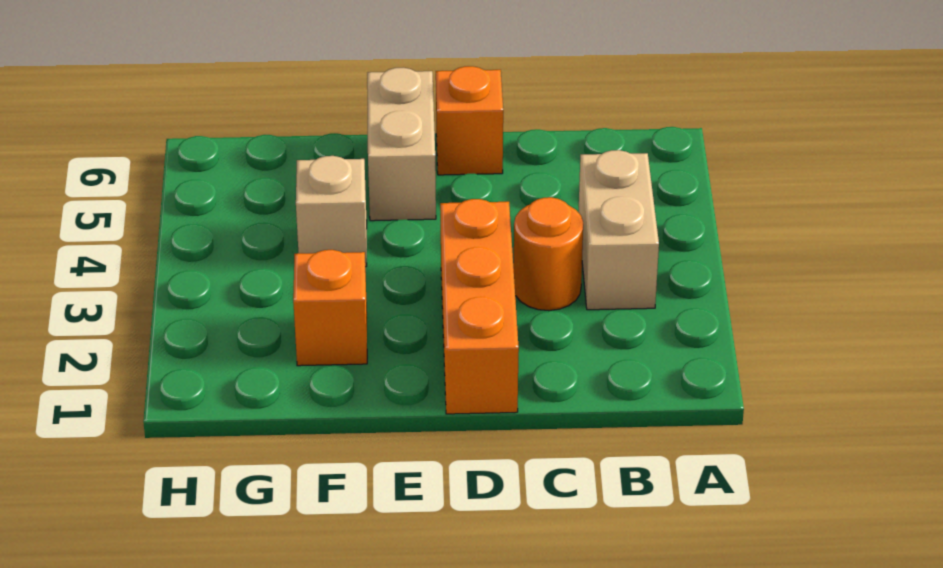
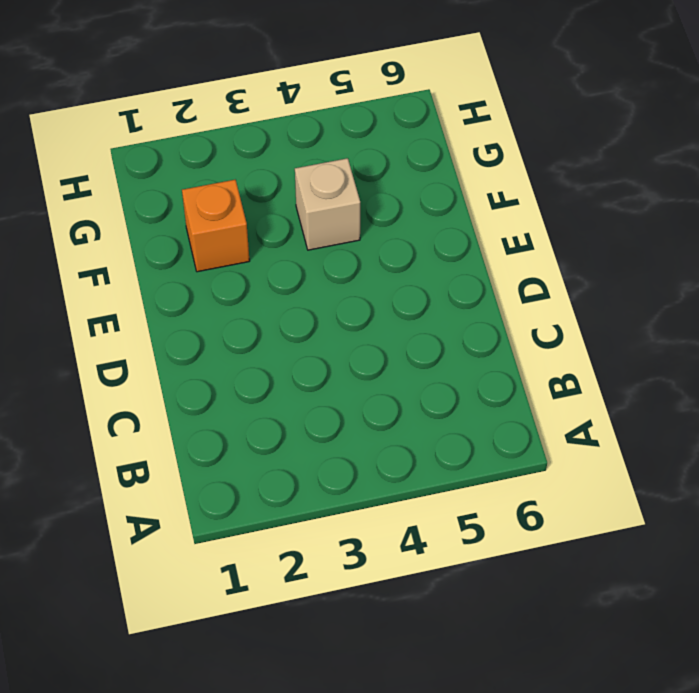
none -> tan 1x2 brick [578,150,659,310]
none -> orange 1x1 round brick [514,197,583,311]

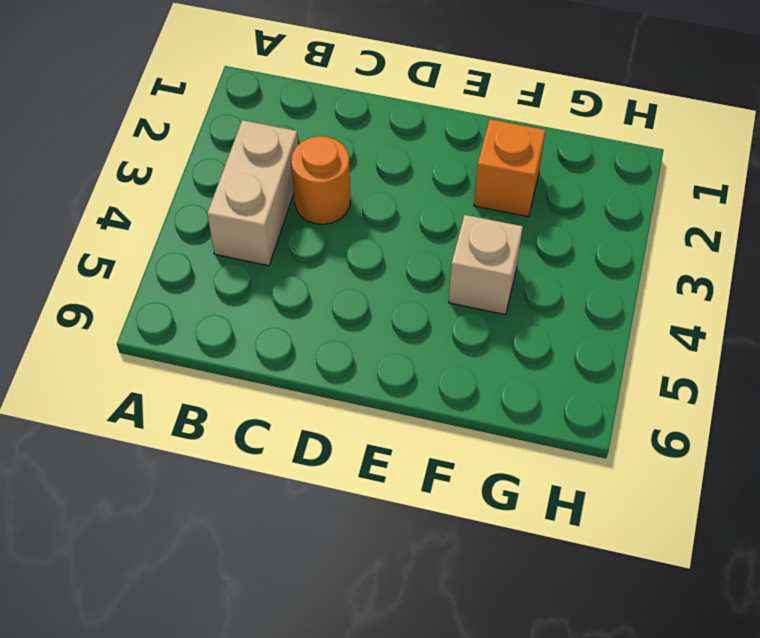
none -> orange 1x3 brick [440,199,519,414]
none -> orange 1x1 brick [436,66,503,175]

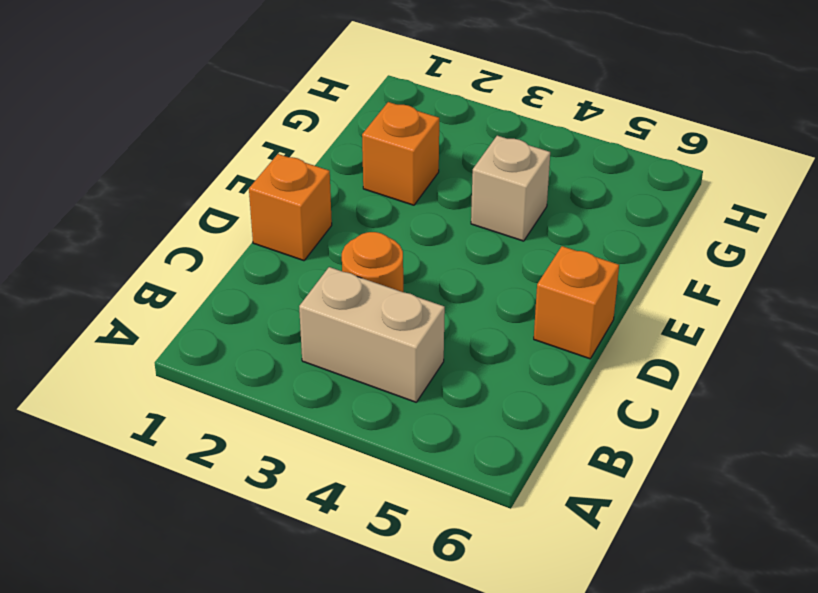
orange 1x1 brick [249,154,332,261] -> orange 1x3 brick [440,199,519,414]
none -> tan 1x2 brick [367,68,436,221]

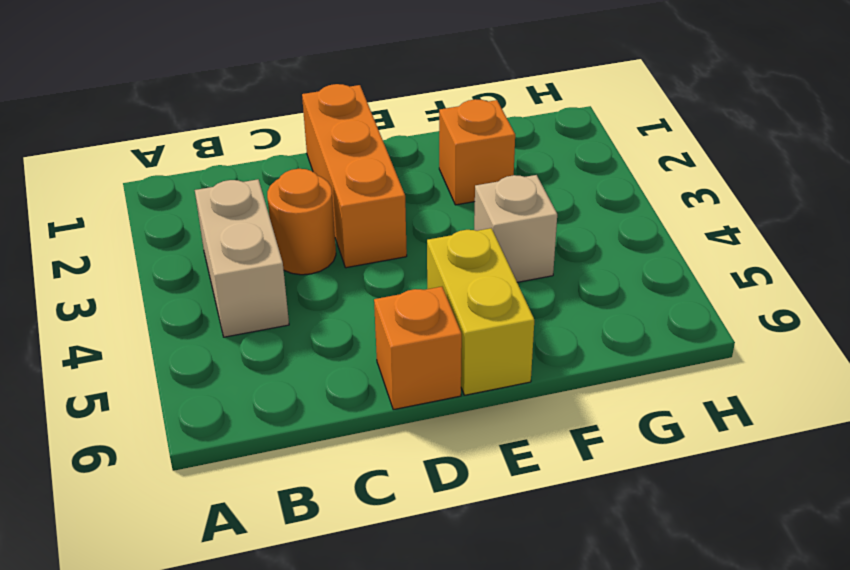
yellow 1x2 brick [427,228,534,395] -> tan 1x2 brick [367,68,436,221]

